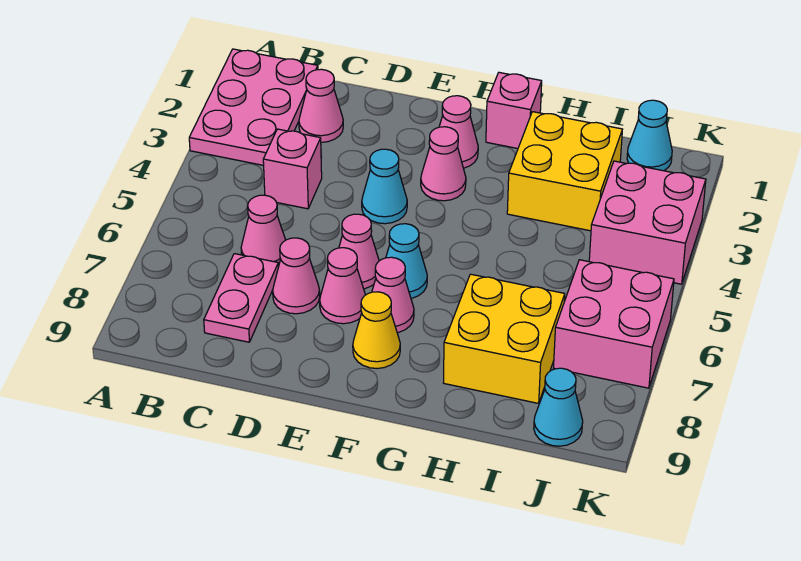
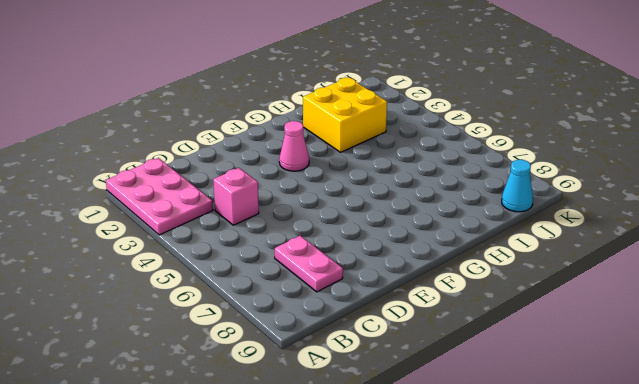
none -> pink 1x1 cone [299,69,343,142]
none -> pink 1x1 cone [241,195,285,266]
none -> pink 1x1 cone [273,238,320,314]

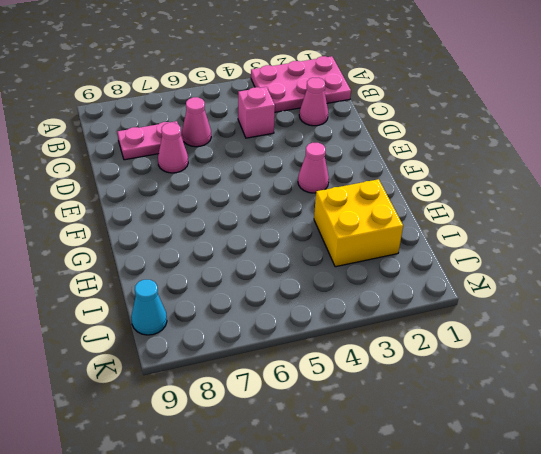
none -> cyan 1x1 cone [362,149,407,224]
none -> pink 1x1 cone [339,214,379,289]
none -> pink 1x1 cone [320,248,365,324]

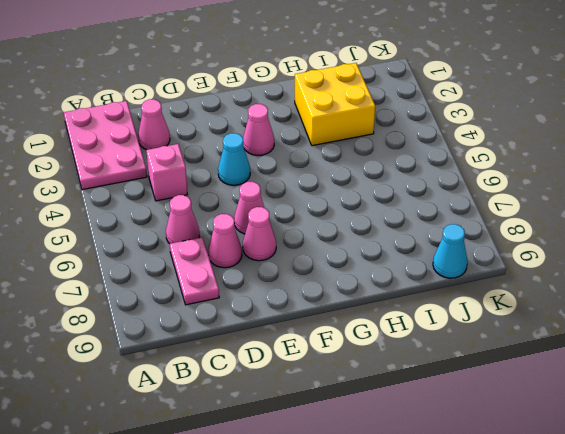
none -> pink 1x1 cone [439,96,478,168]
none -> cyan 1x1 cone [386,224,427,298]
none -> pink 1x1 cone [372,257,414,333]

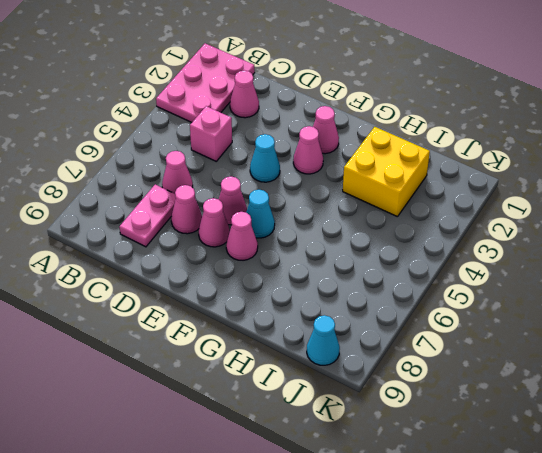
none -> yellow 1x1 cone [353,292,400,369]
none -> pink 1x1 brick [486,72,542,148]
none -> yellow 2x2 brick [444,274,565,403]

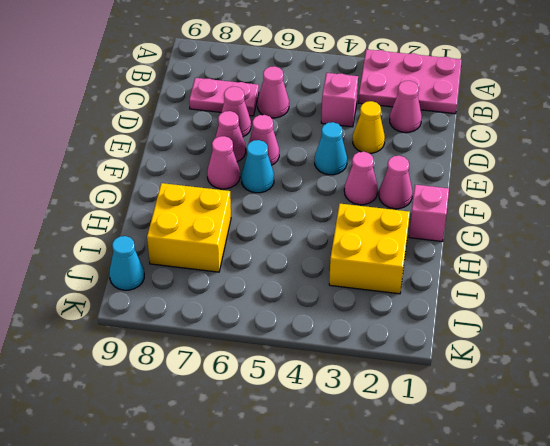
yellow 1x1 cone [353,101,385,153] -> yellow 1x1 cone moved to [353,292,400,369]
none -> cyan 1x1 cone [627,100,672,171]
none -> pink 2x2 brick [589,161,706,284]
none -> pink 2x2 brick [554,260,674,388]

